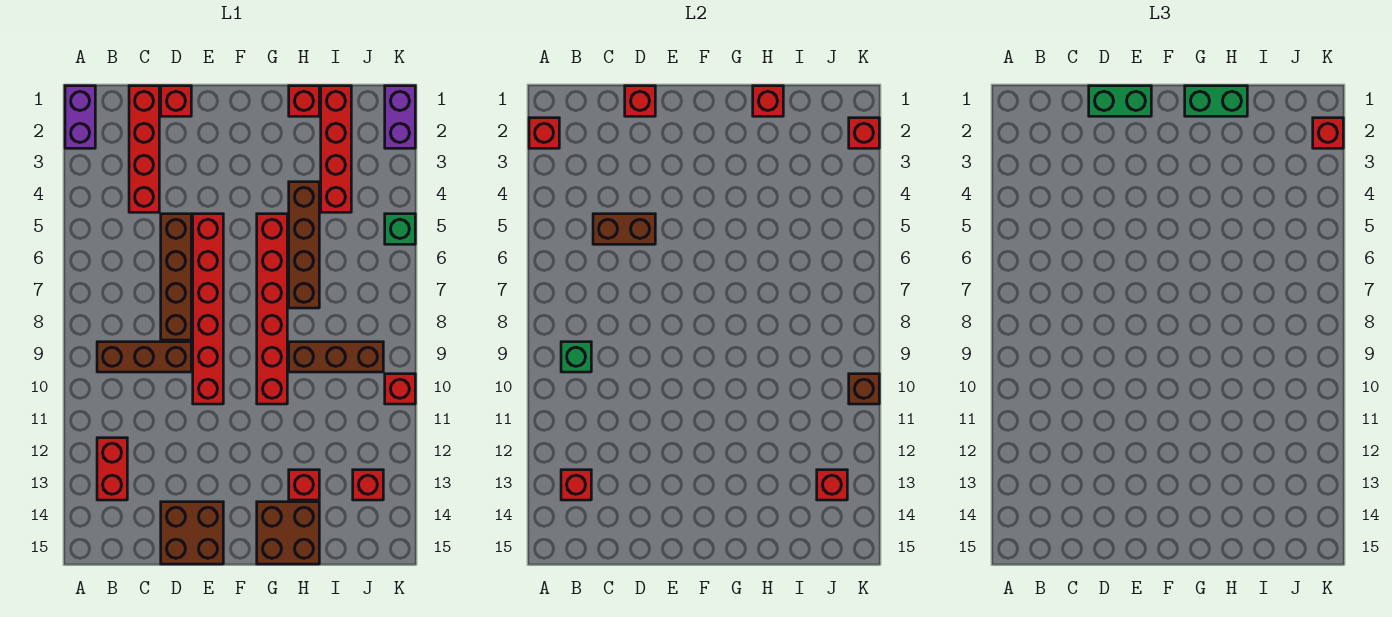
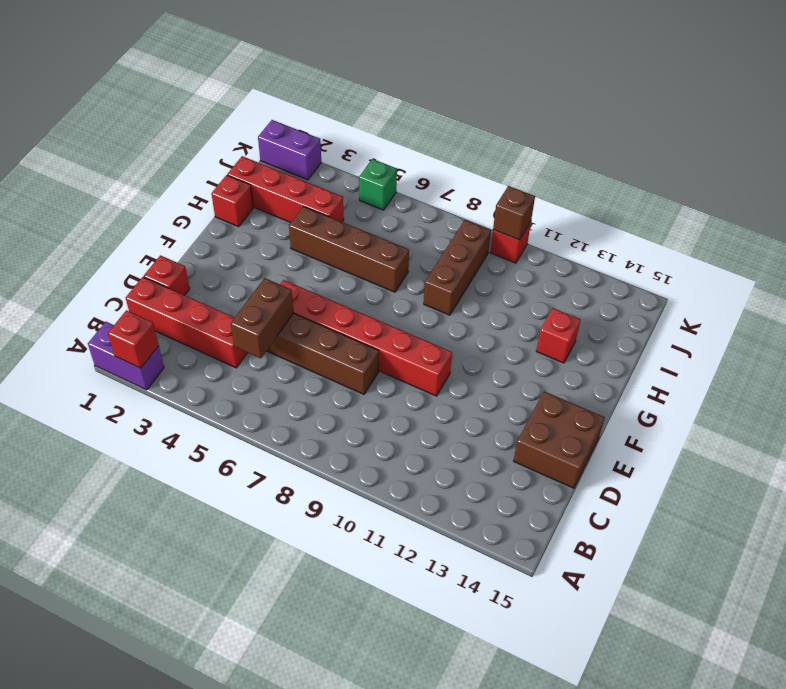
none -> brown 1x3 brick [97,342,191,372]
none -> red 1x2 brick [97,438,127,500]
none -> red 1x6 brick [257,214,287,404]
none -> brown 2x2 brick [257,502,319,564]

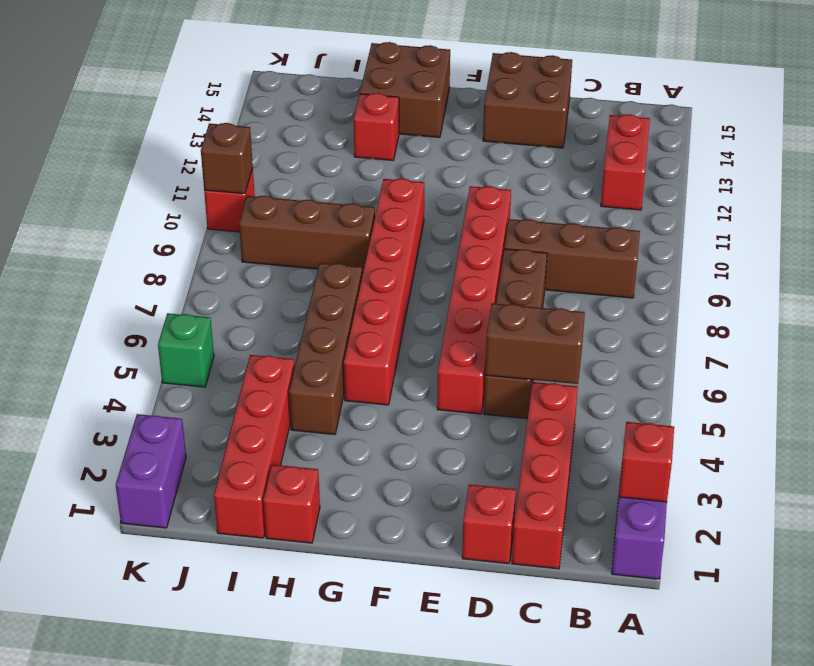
none -> red 1x1 brick [353,470,383,500]
none -> green 1x1 brick [561,342,591,372]
none -> red 1x1 brick [561,470,591,500]
none -> red 1x1 brick [625,86,655,116]

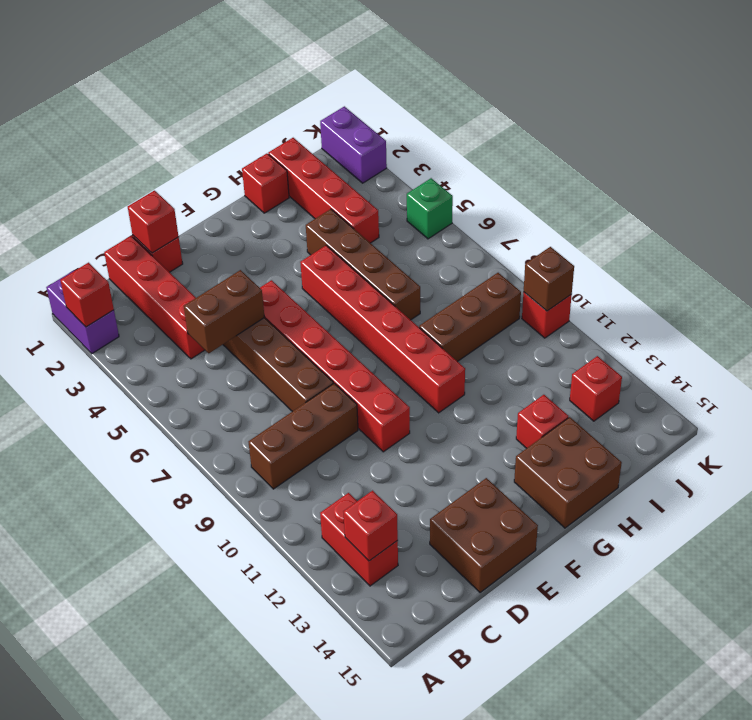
none -> green 1x1 brick [561,342,591,372]
none -> red 1x1 brick [753,86,783,116]
none -> red 1x1 brick [817,470,847,500]
none -> red 1x1 brick [849,118,879,148]

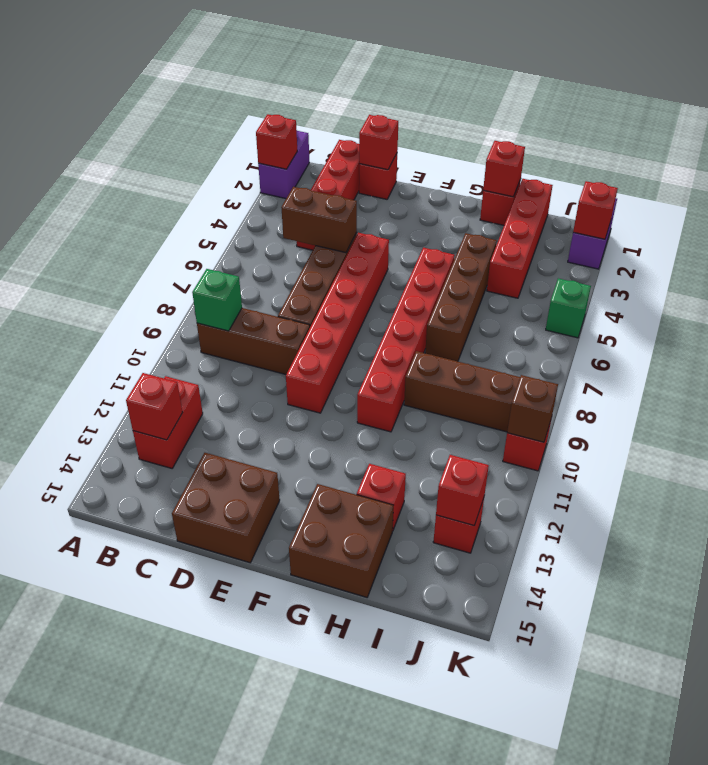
none -> green 1x2 brick [1089,86,1151,116]
none -> green 1x2 brick [1185,86,1247,116]
none -> red 1x1 brick [1313,118,1343,148]

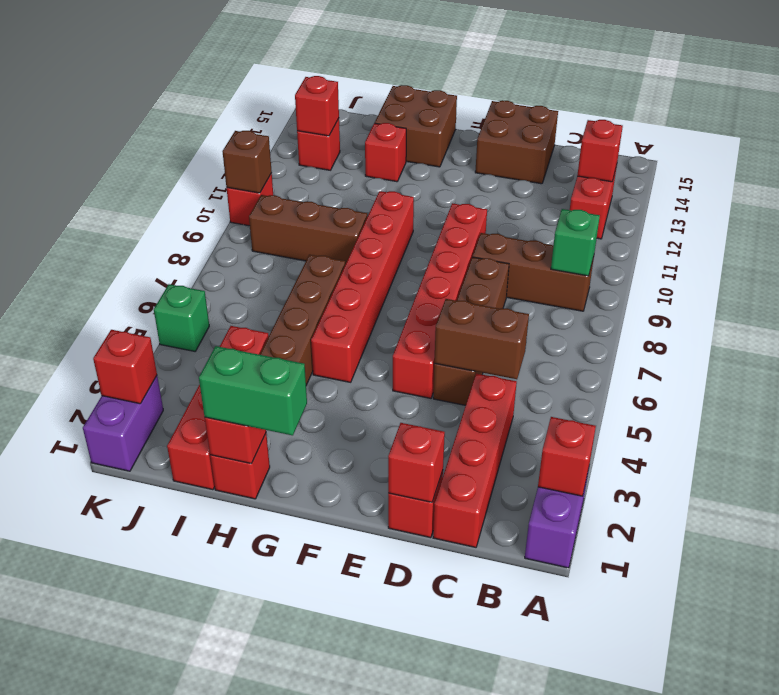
none -> green 1x2 brick [1089,86,1151,116]
none -> red 1x1 brick [1313,118,1343,148]

